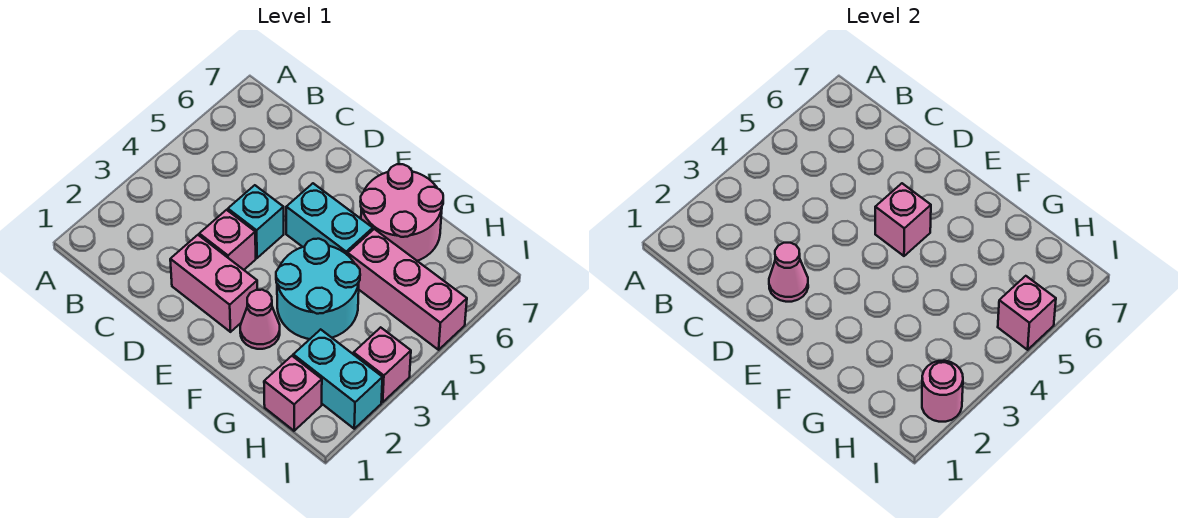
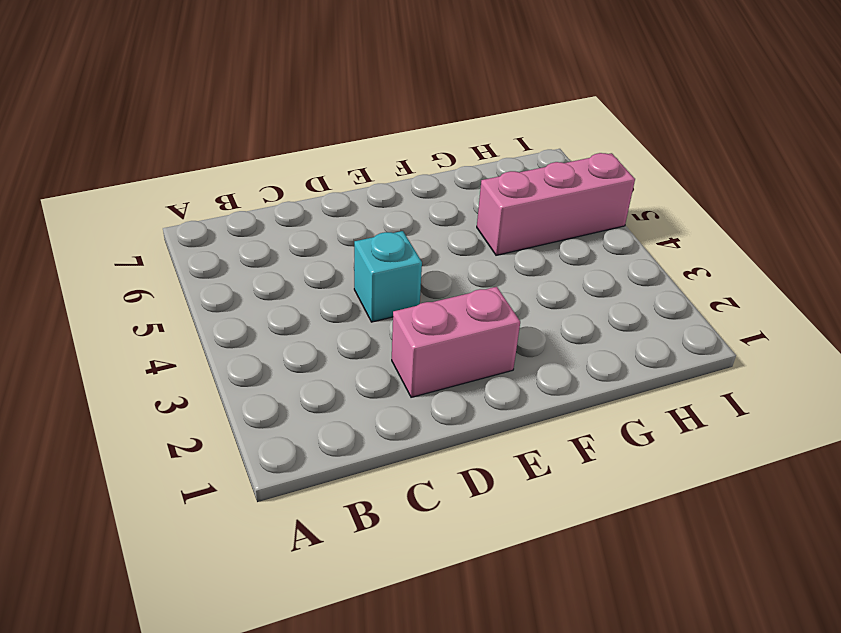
none -> pink 1x1 brick [199,210,256,270]
none -> cyan 1x2 brick [286,183,373,255]
none -> pink 1x1 cone [240,290,280,349]

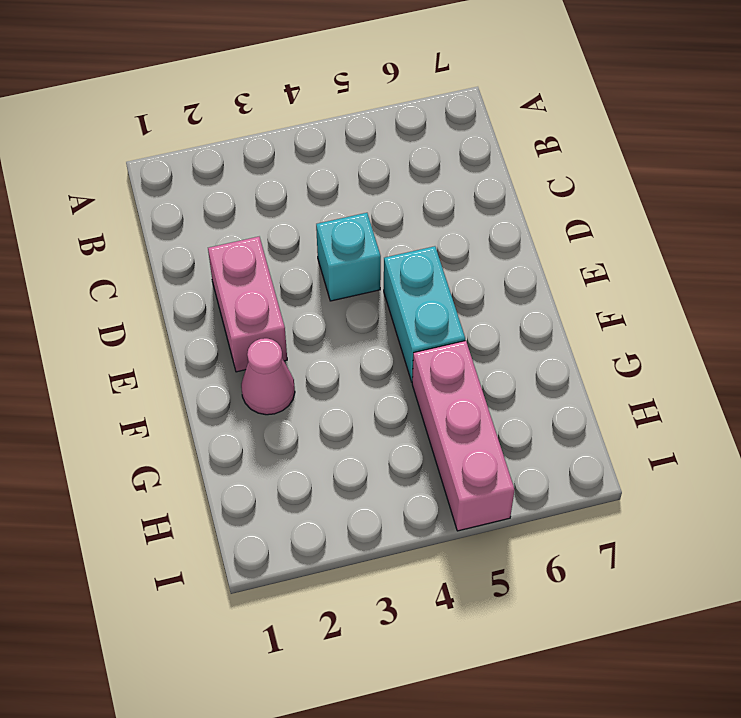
none -> pink 1x1 brick [199,210,256,270]
none -> cyan 2x2 round brick [276,239,360,339]
none -> pink 2x2 round brick [360,164,443,261]

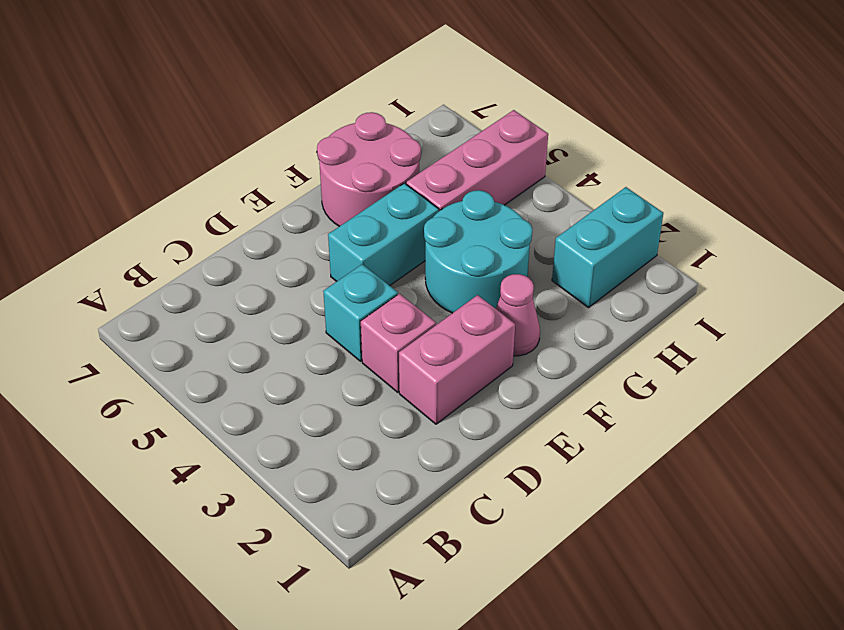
none -> pink 1x1 brick [264,356,322,431]
none -> pink 1x1 brick [354,327,411,402]
none -> pink 1x1 cone [769,243,808,302]

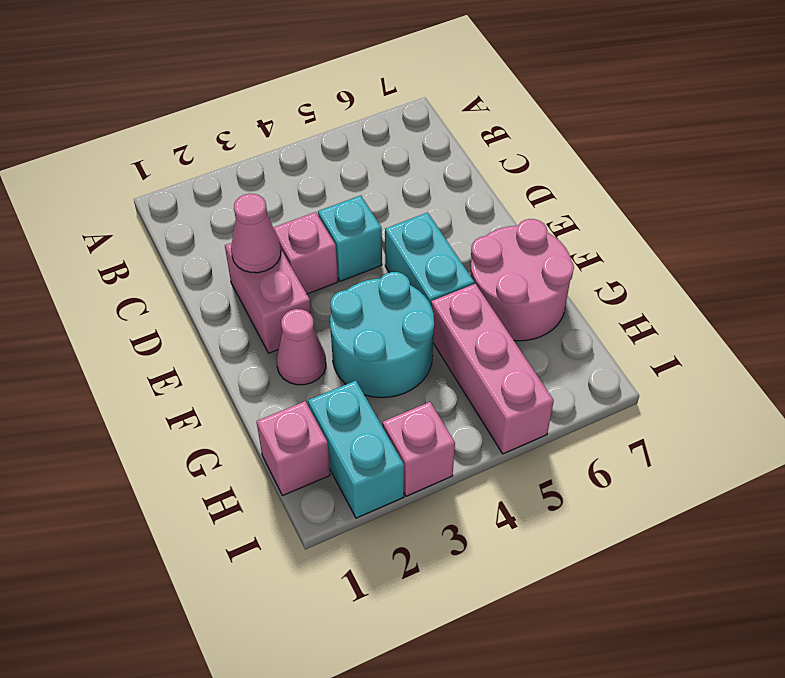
none -> pink 1x1 brick [875,183,931,256]
none -> pink 1x1 round brick [922,361,963,422]
none -> pink 1x1 brick [998,276,1056,350]

